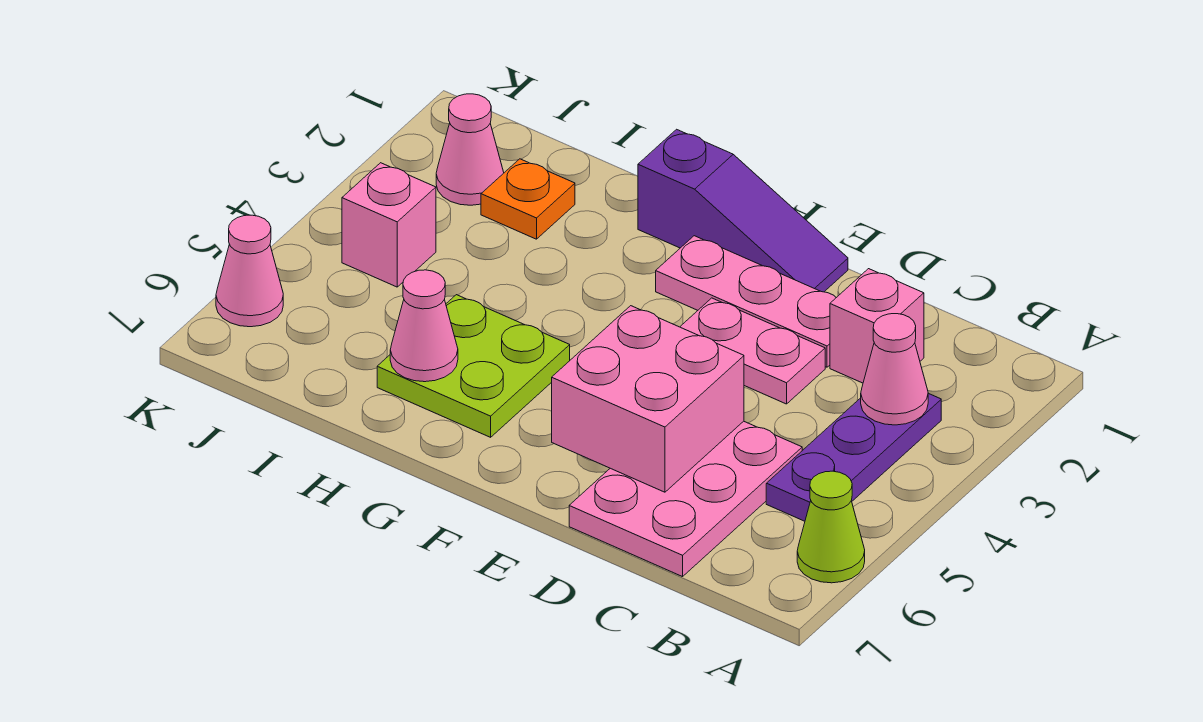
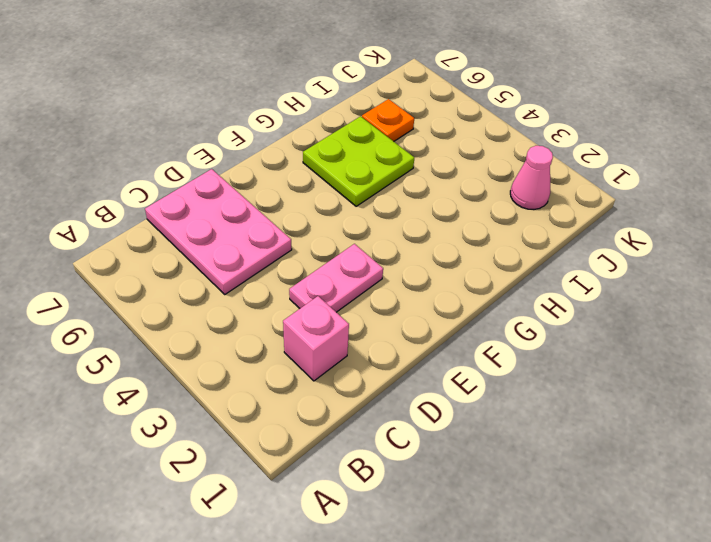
orange 1x1 plate [362,99,414,141] -> orange 1x1 plate moved to [481,159,575,239]
none -> lime 1x1 cone [797,471,865,583]
none -> purple 1x3 plate [766,393,941,521]
none -> pink 1x3 plate [656,236,836,367]

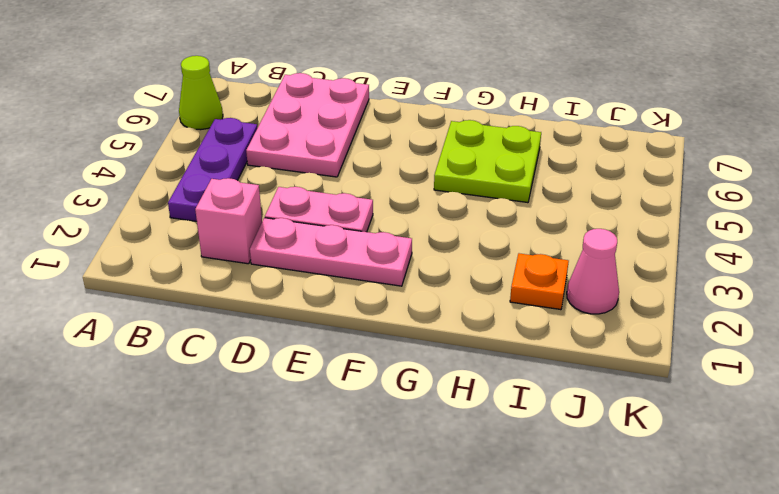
none -> purple 1x3 slope [638,129,848,292]
none -> pink 1x1 brick [342,163,436,287]
none -> pink 1x1 cone [216,215,283,327]

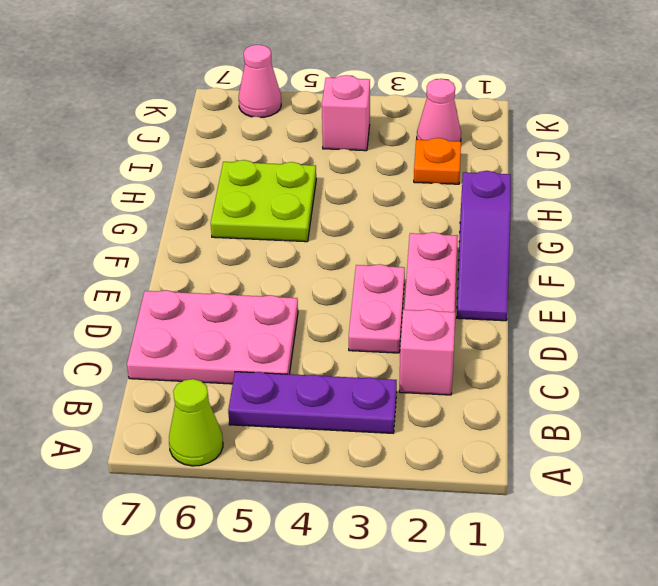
none -> pink 1x1 cone [861,314,928,425]
none -> pink 2x2 brick [552,306,744,492]
none -> pink 1x1 cone [390,270,458,382]

